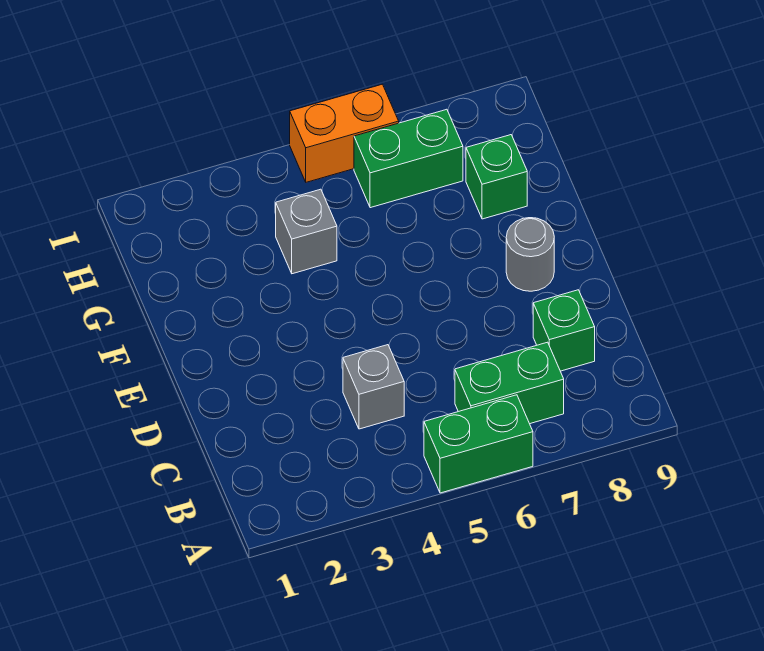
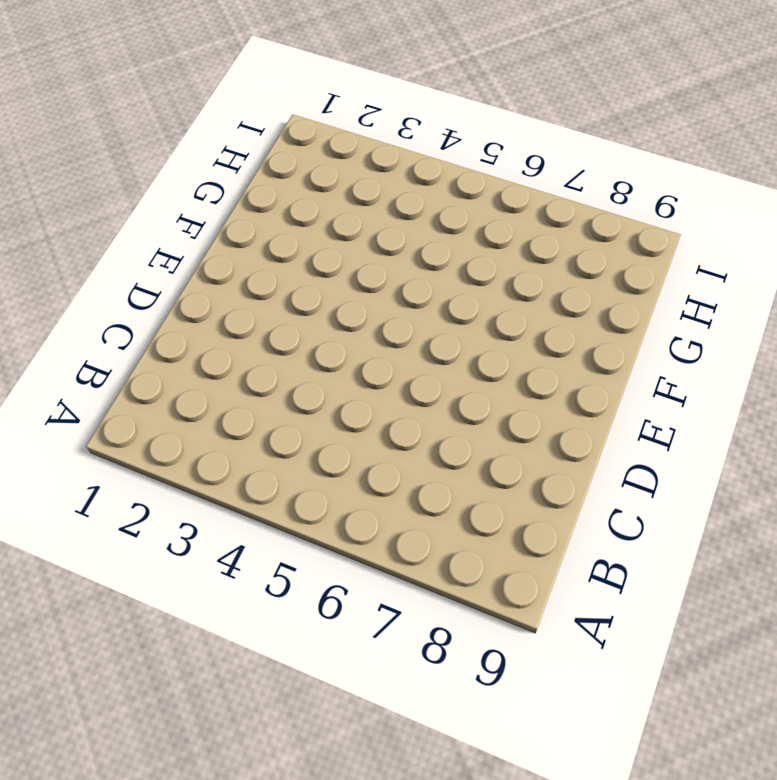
none -> green 1x2 brick [424,395,533,493]
none -> green 1x2 brick [455,342,564,424]

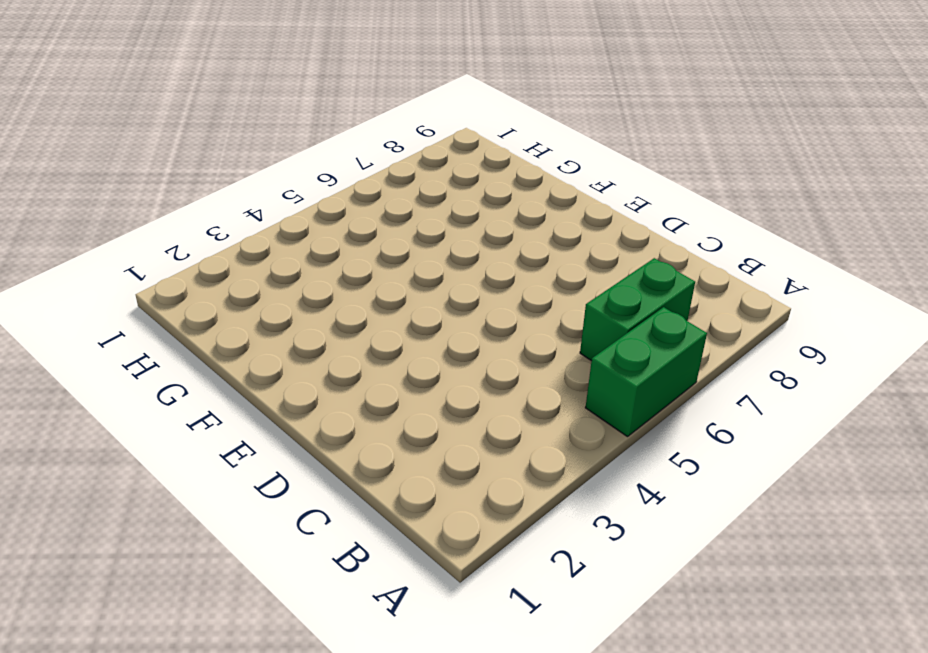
none -> grey 1x1 brick [343,345,404,429]
none -> green 1x1 brick [533,290,595,371]

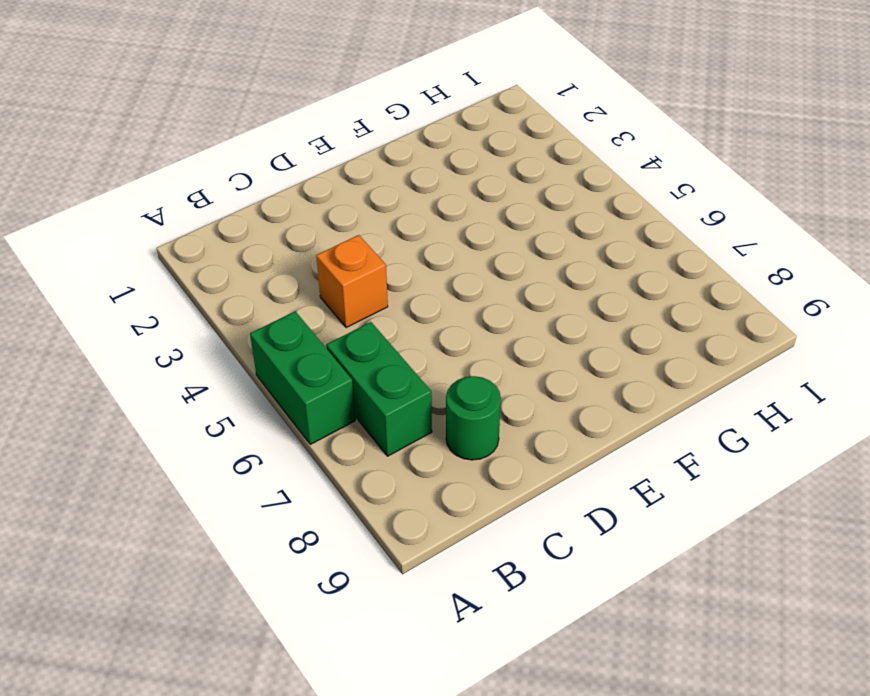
orange 1x1 brick [316,235,388,328] -> grey 1x1 brick [343,345,404,429]
green 1x1 round brick [446,376,501,460] -> green 1x1 brick [533,290,595,371]
none -> grey 1x1 round brick [506,218,554,291]
none -> grey 1x1 brick [276,189,337,274]

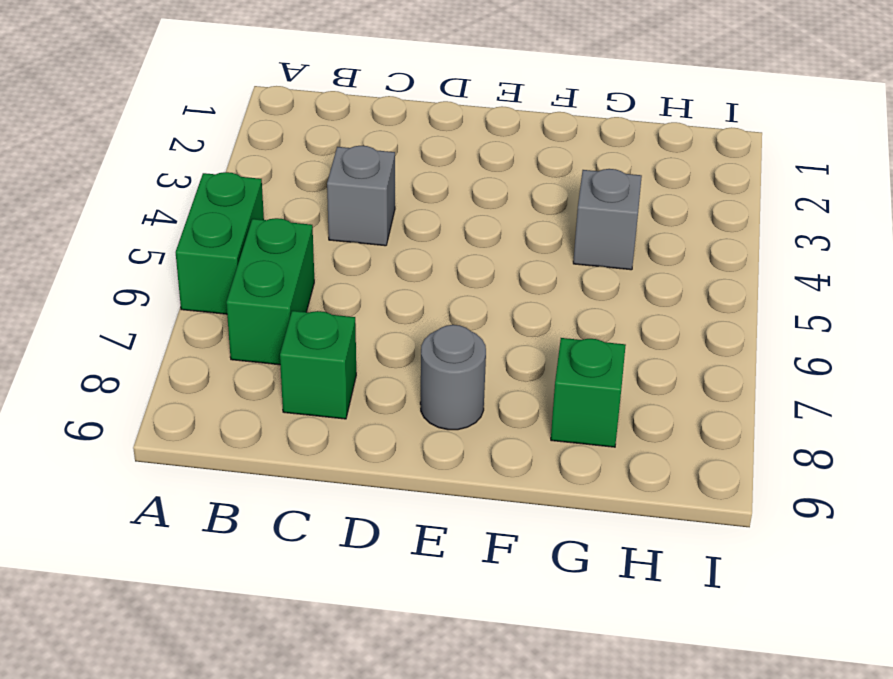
none -> green 1x2 brick [354,109,463,208]
none -> orange 1x2 brick [290,84,399,182]

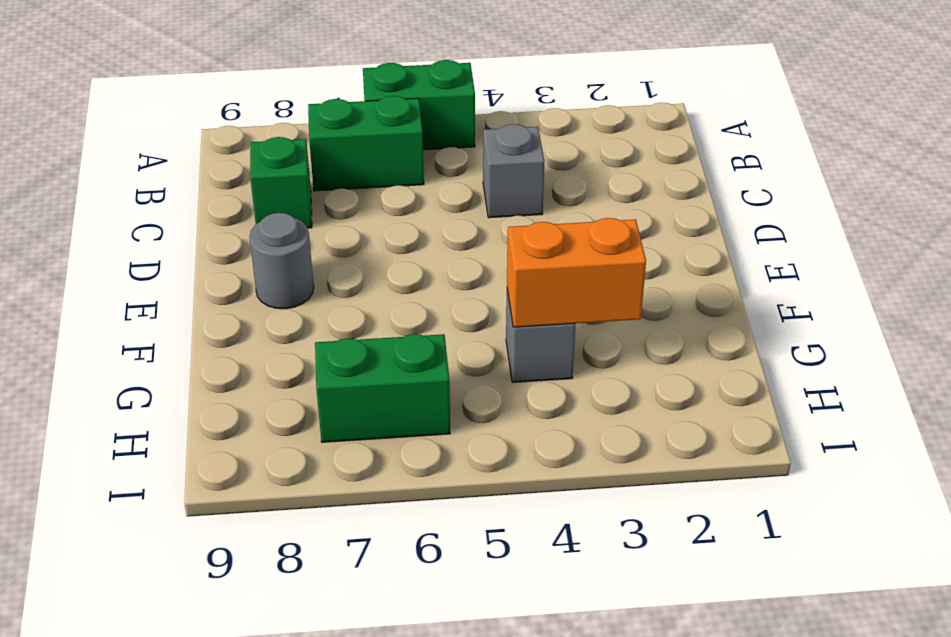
orange 1x2 brick [507,218,646,327] -> orange 1x2 brick moved to [290,84,399,182]
none -> green 1x1 brick [466,135,527,219]

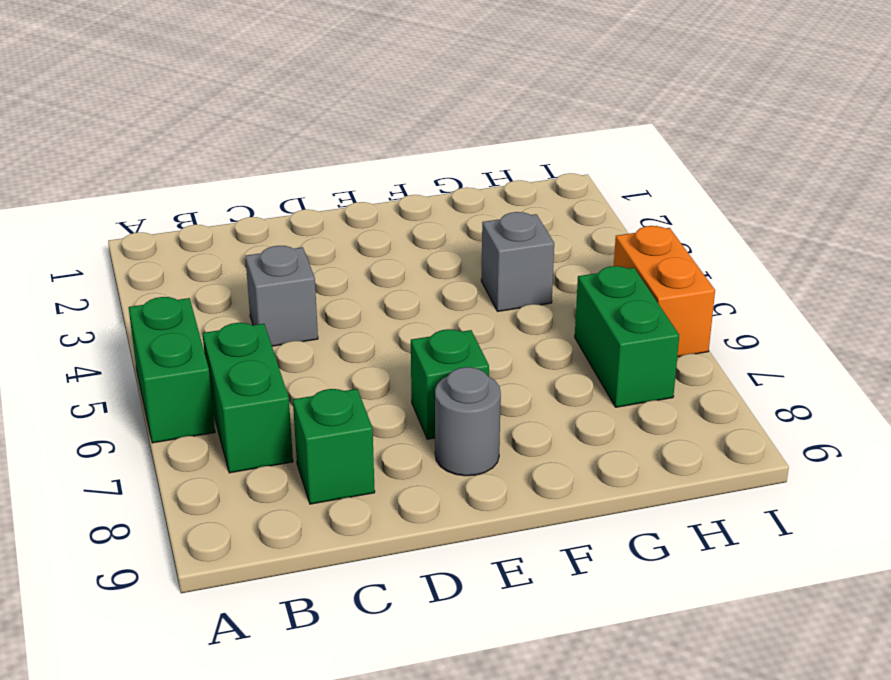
green 1x1 brick [411,329,489,439] -> green 1x1 brick moved to [466,135,527,219]

